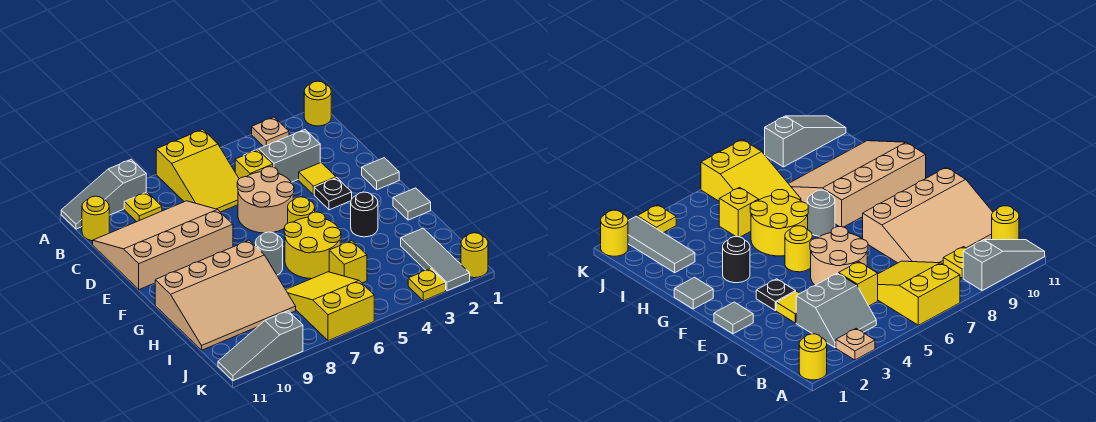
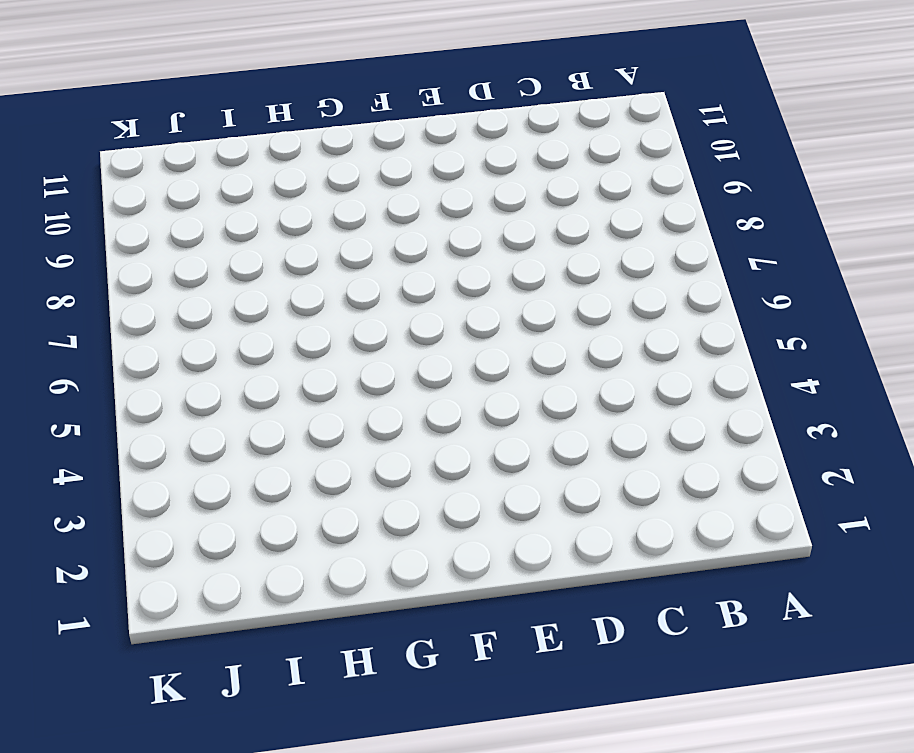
none -> yellow 1x1 round brick [304,81,331,126]
none -> tan 1x1 plate [252,117,289,147]
none -> yellow 2x3 slope [156,129,239,212]

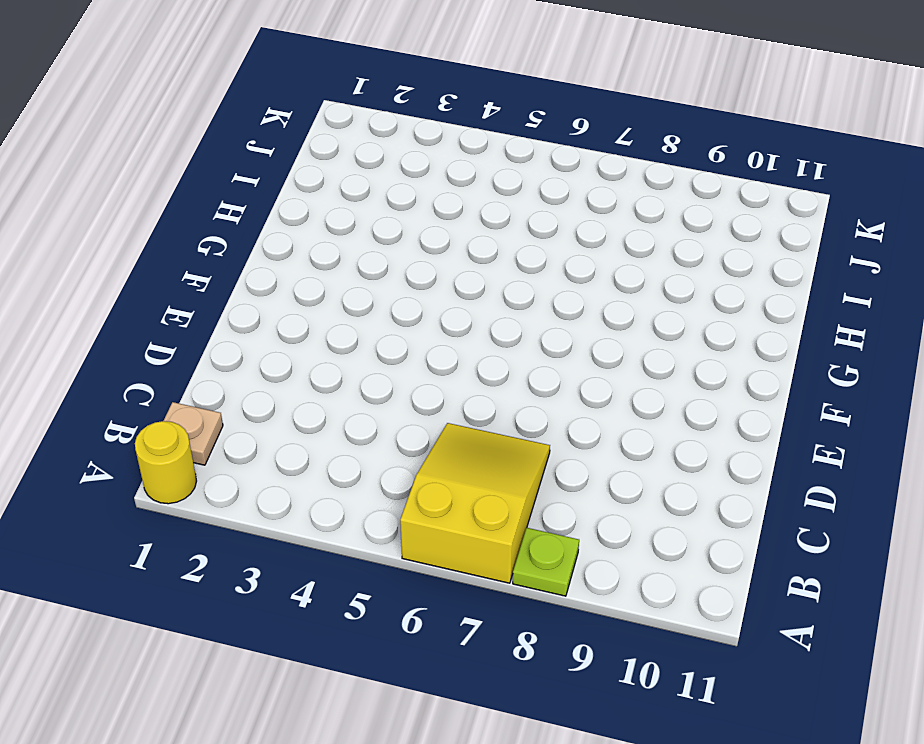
lime 1x1 plate [513,528,579,596] -> none
tan 1x1 plate [164,402,223,465] -> tan 1x1 plate moved to [252,117,289,147]
none -> grey 1x3 slope [61,159,146,229]
none -> grey 2x2 slope [243,130,320,182]
none -> yellow 1x1 plate [124,192,162,222]

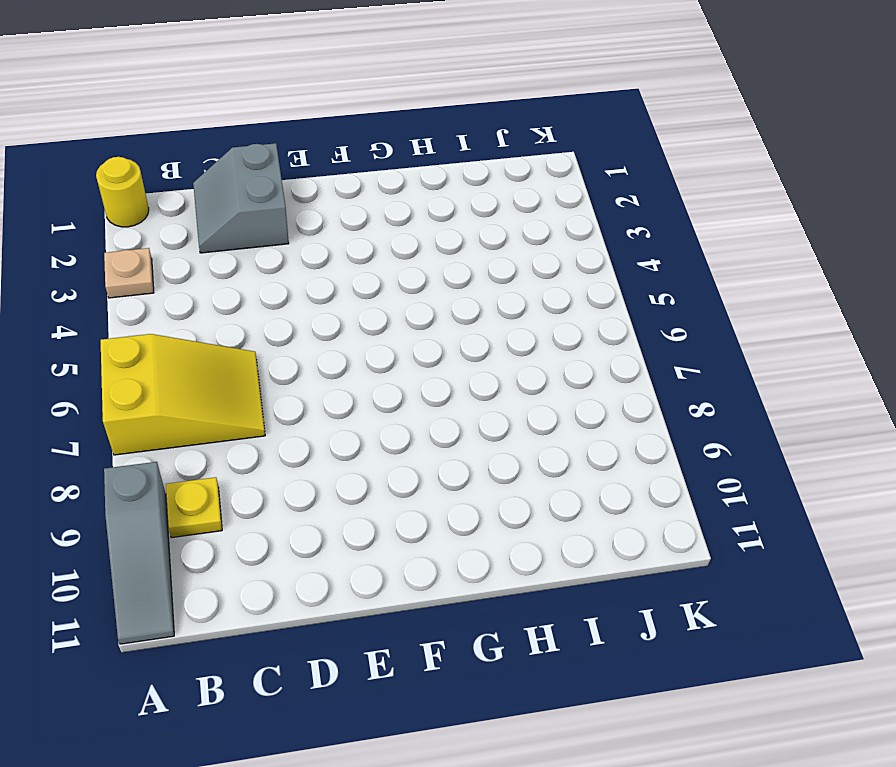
grey 2x2 slope [193,143,289,253] -> grey 2x2 slope moved to [243,130,320,182]
none -> yellow 1x1 round brick [82,196,109,241]
none -> yellow 1x1 brick [235,150,273,179]
none -> tan 3x4 slope [93,201,233,290]

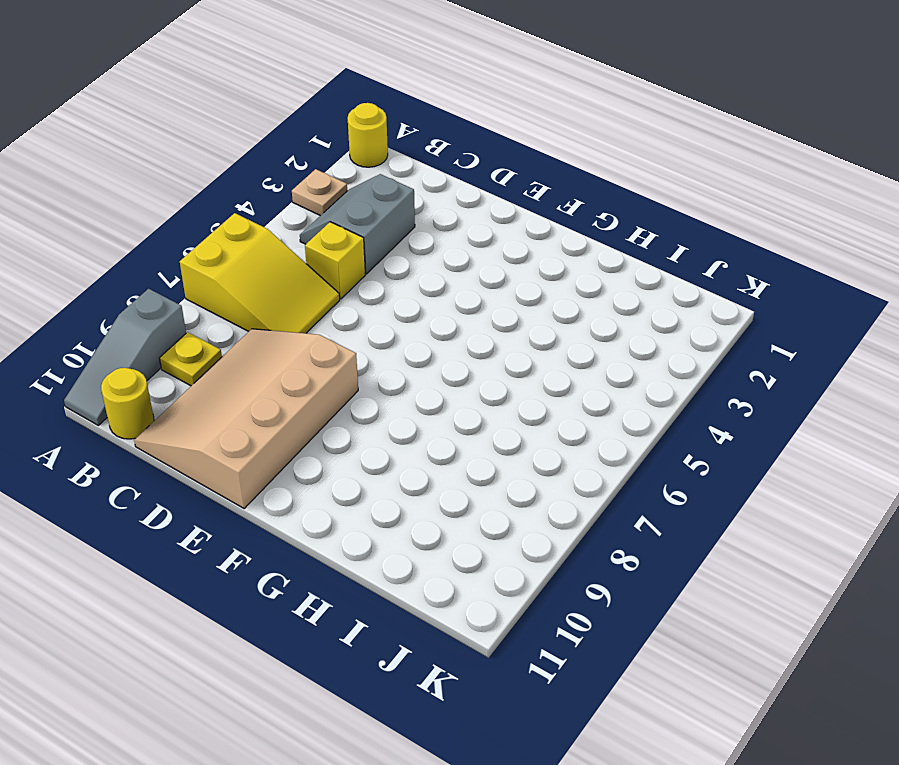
none -> yellow 1x1 tile [299,163,336,195]
none -> tan 2x2 round brick [237,167,294,233]
none -> grey 1x1 tile [362,158,399,190]

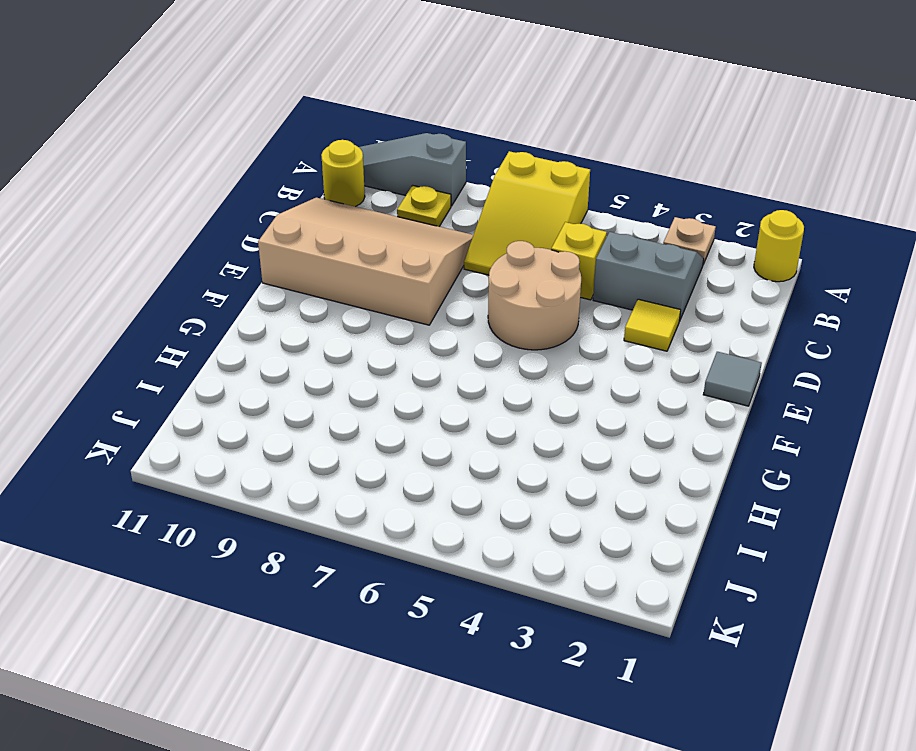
none -> black 1x1 plate [314,178,352,210]
none -> yellow 1x1 round brick [288,197,315,223]
none -> grey 1x1 tile [393,188,431,220]

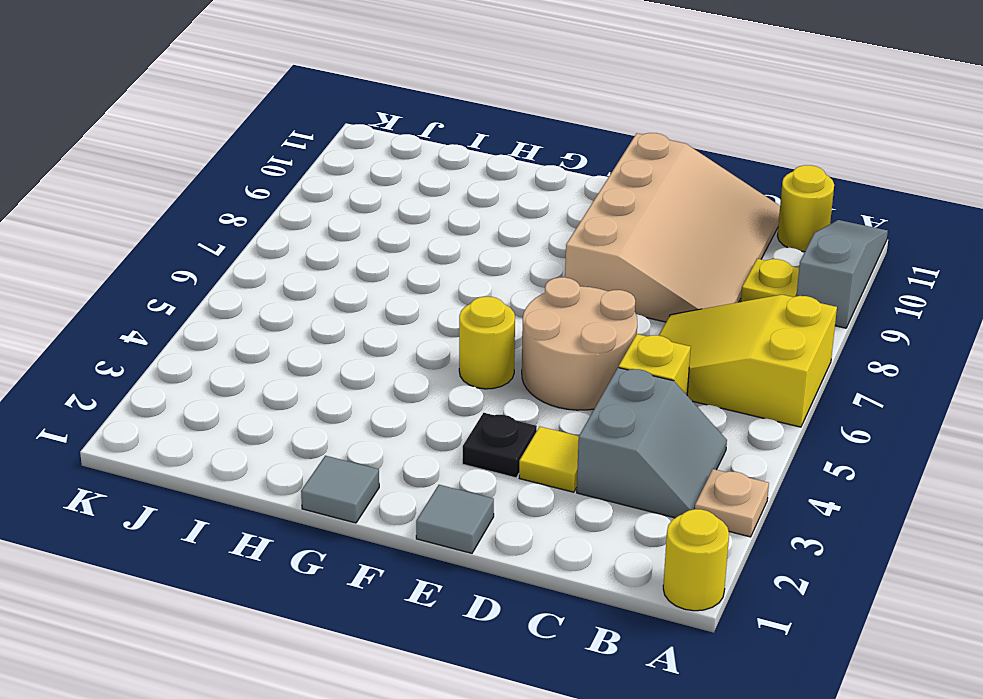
none -> black 1x1 round brick [351,192,378,237]
none -> yellow 2x2 round brick [284,212,341,279]
none -> grey 1x1 round brick [256,232,283,275]

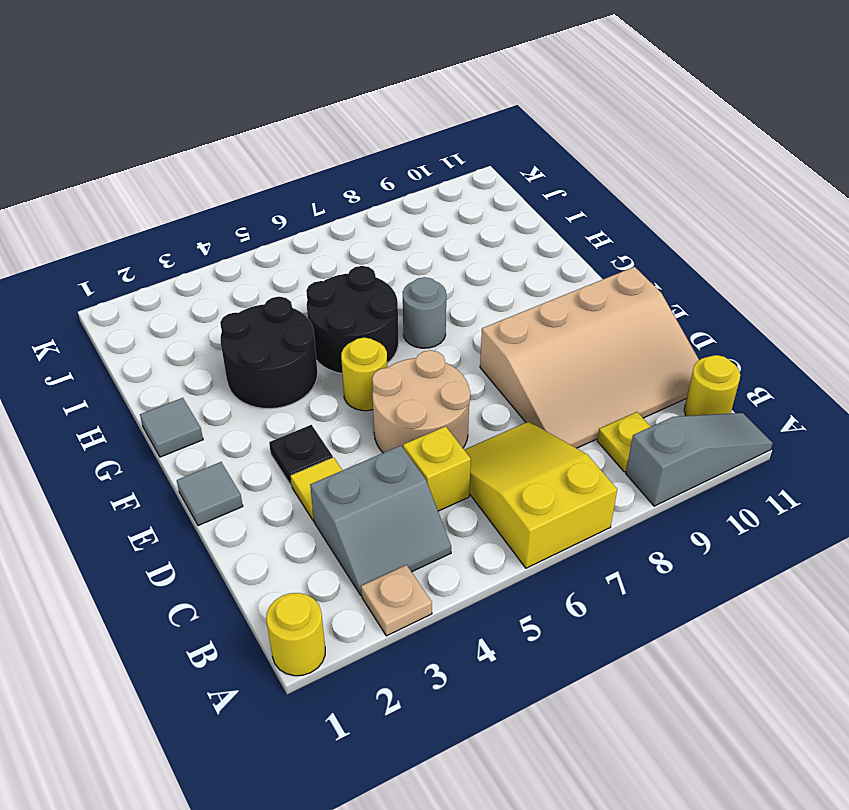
black 2x2 round brick [220,297,318,409] -> black 1x1 round brick [351,192,378,237]
black 2x2 round brick [306,266,398,374] -> yellow 2x2 round brick [284,212,341,279]
none -> tan 3x4 slope [155,240,296,350]
none -> grey 1x3 tile [401,228,470,291]
none -> yellow 1x1 brick [329,241,367,283]

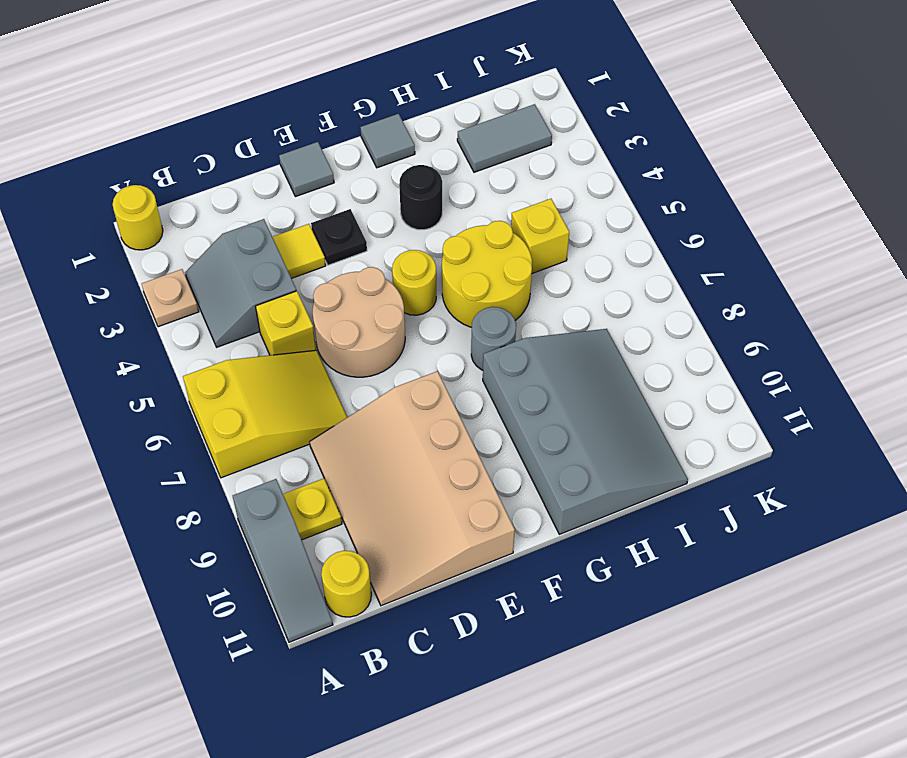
grey 3x4 slope [483,329,688,534] -> tan 3x4 slope [155,240,296,350]
grey 1x2 tile [457,104,552,172] -> grey 1x3 tile [401,228,470,291]
none -> yellow 2x3 slope [286,272,374,341]
none -> yellow 1x1 round brick [461,233,488,278]
none -> yellow 1x1 plate [408,269,446,301]

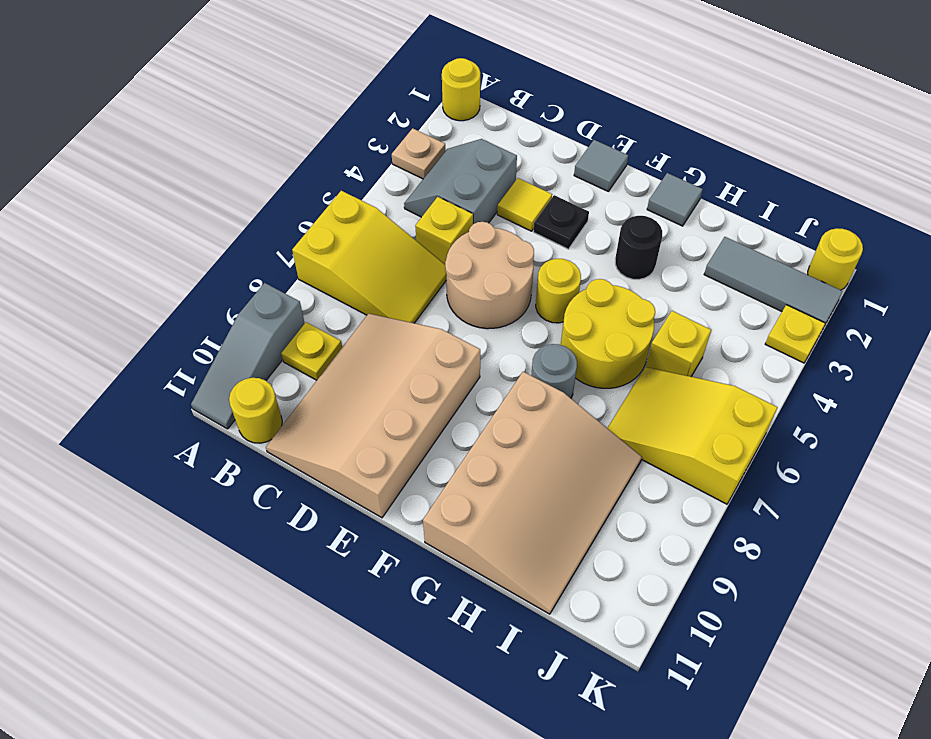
none -> grey 1x3 slope [218,311,303,380]

